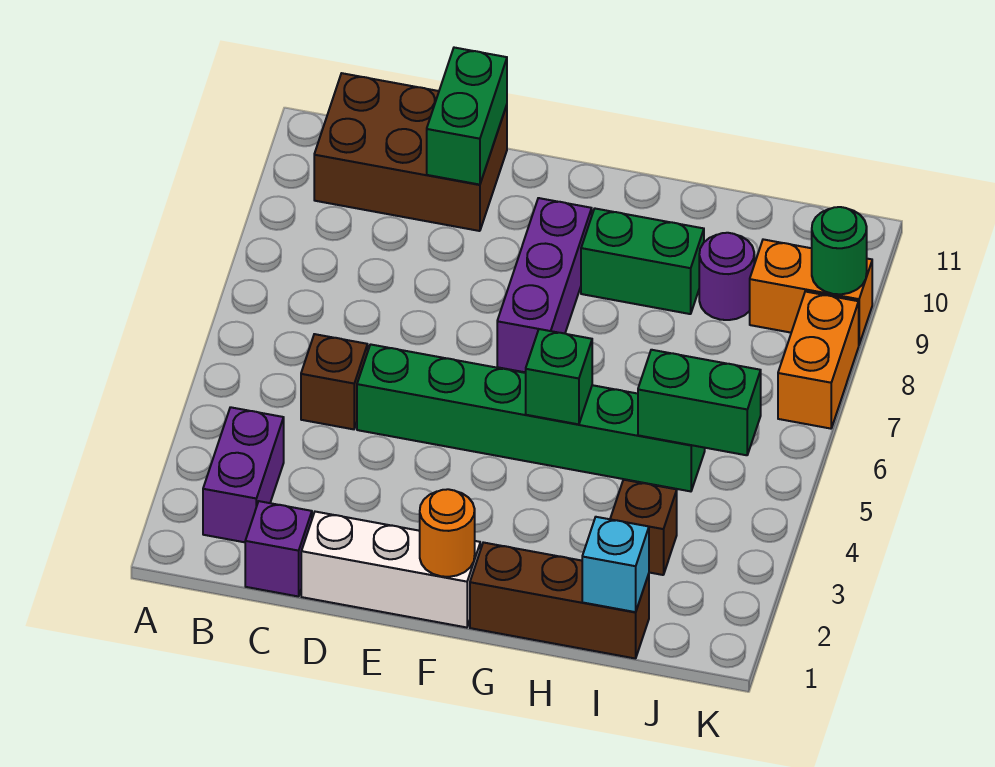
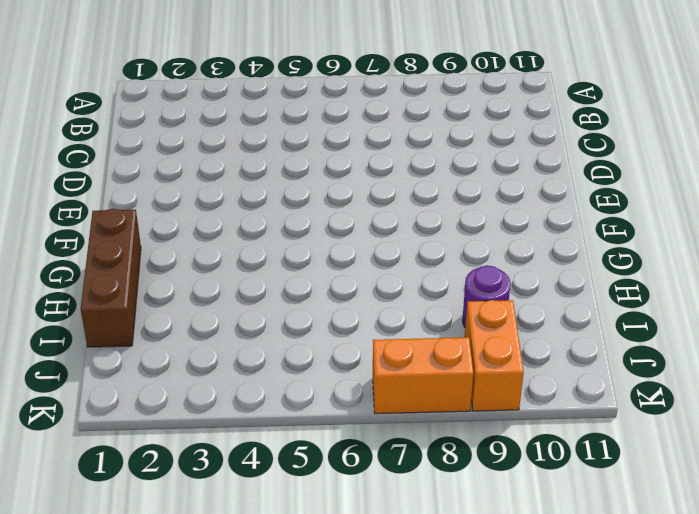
none -> purple 1x2 brick [203,407,284,542]
none -> brown 2x3 brick [314,73,507,231]
none -> purple 1x1 brick [245,501,312,597]

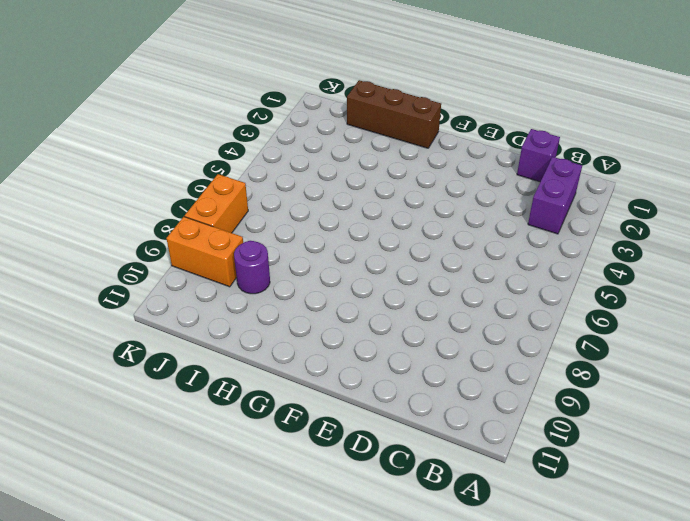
none -> brown 2x3 brick [314,73,507,231]
none -> brown 1x1 brick [301,334,368,429]
none -> white 1x3 brick [301,512,480,628]

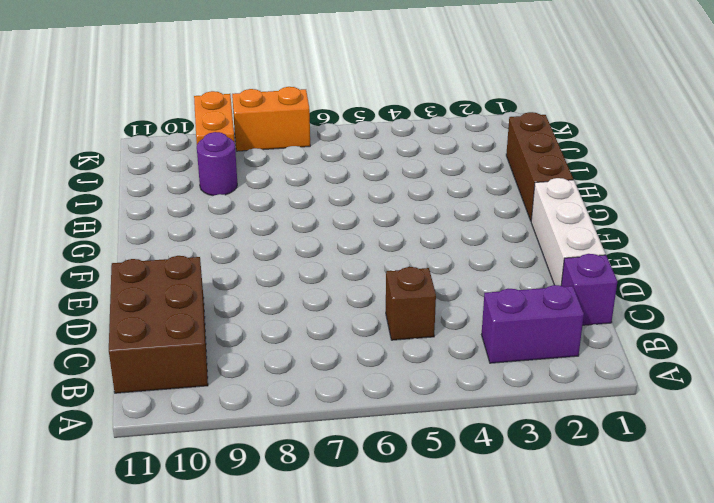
none -> green 1x6 brick [357,344,705,491]
none -> purple 1x3 brick [497,198,592,372]
none -> green 1x2 brick [581,209,704,314]

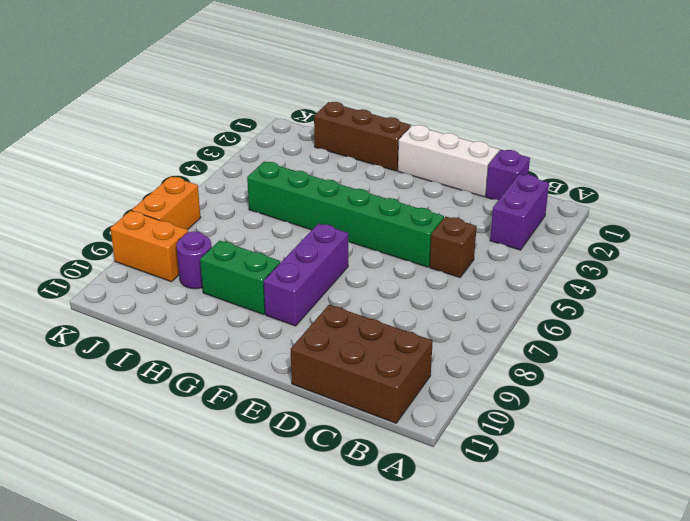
none -> brown 1x1 brick [610,480,677,575]
none -> green 1x2 brick [427,48,507,185]
none -> orange 1x1 round brick [420,489,475,577]

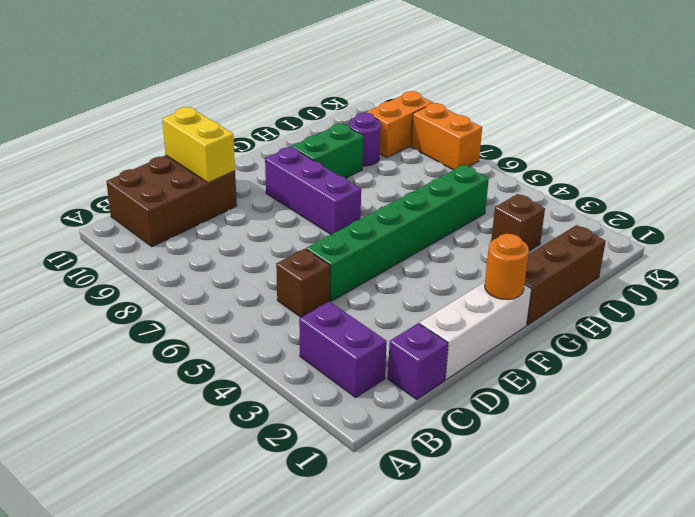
yellow 1x2 brick [162,107,235,183] -> green 1x2 brick [427,48,507,185]
none -> green 1x1 brick [526,329,592,424]
none -> cyan 1x1 brick [582,517,649,612]
none -> green 1x2 brick [638,350,761,455]

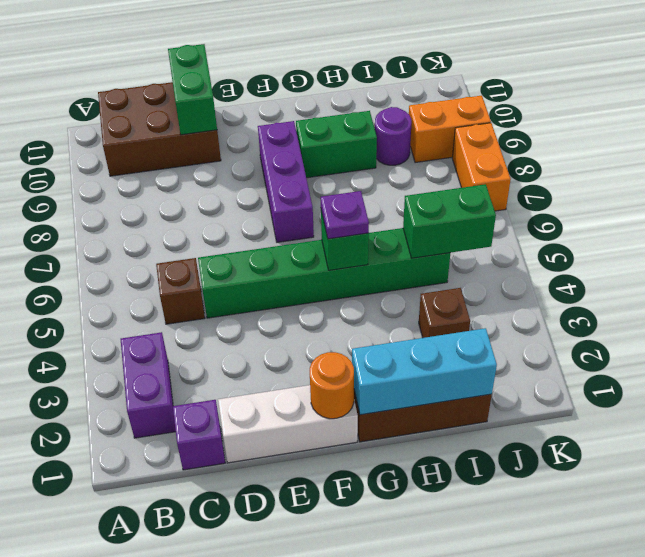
cyan 1x3 brick [352,328,497,415] -> cyan 1x1 brick [582,517,649,612]
purple 1x1 plate [321,191,369,239] -> none
none -> green 1x1 round brick [812,207,867,294]

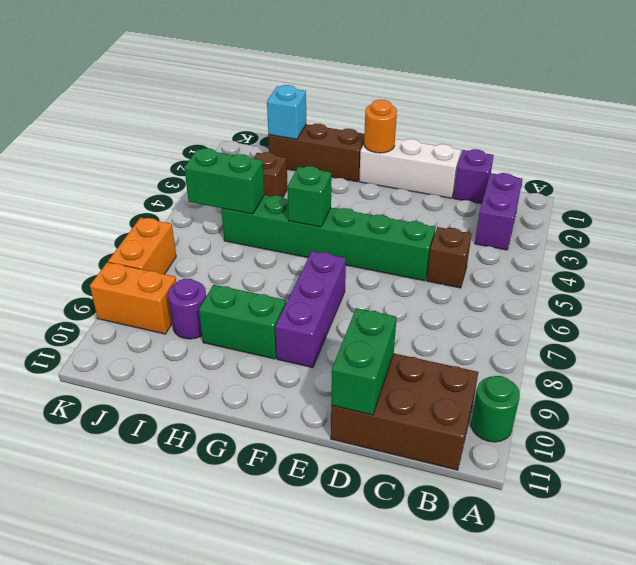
green 1x1 round brick [471,376,520,442] -> green 1x1 round brick moved to [812,207,867,294]

